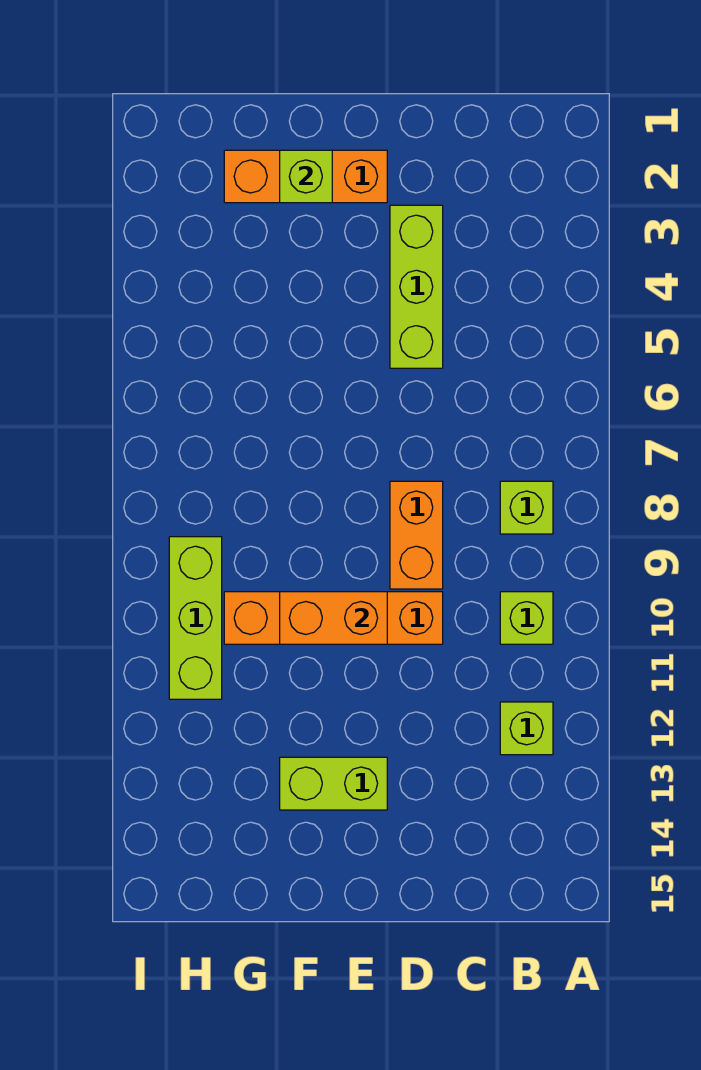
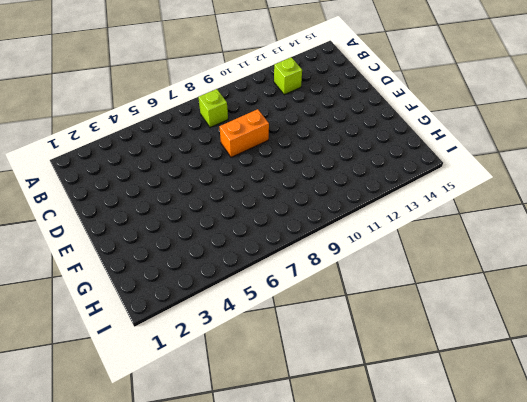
none -> lime 1x1 brick [500,592,553,644]
none -> lime 1x3 brick [390,205,443,368]

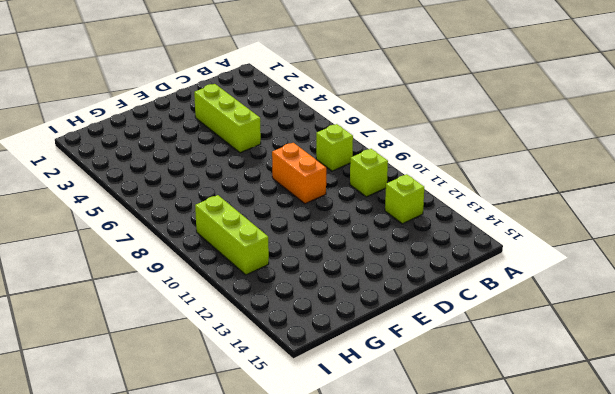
none -> orange 1x4 brick [224,592,443,644]
none -> orange 1x3 brick [224,150,387,203]

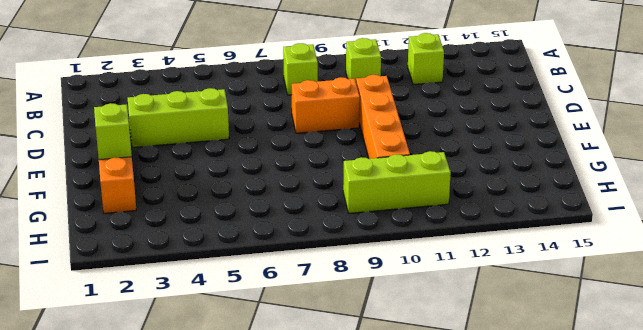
none -> lime 1x2 brick [280,757,387,810]
none -> orange 1x2 brick [280,592,387,644]

